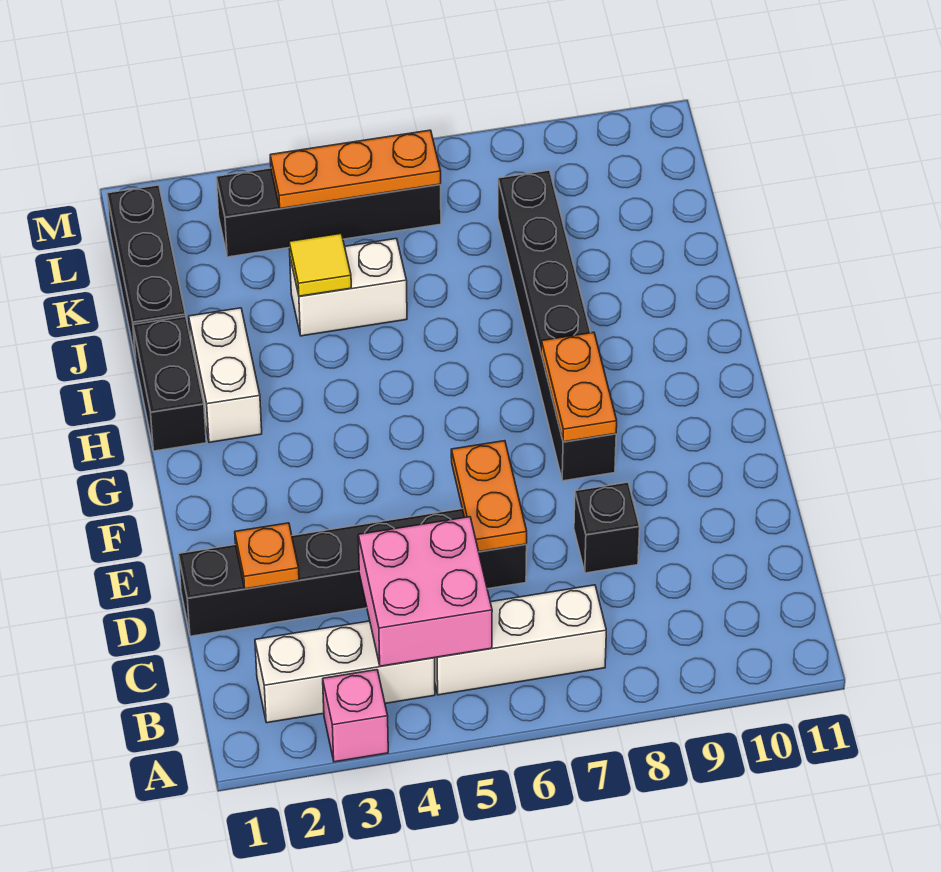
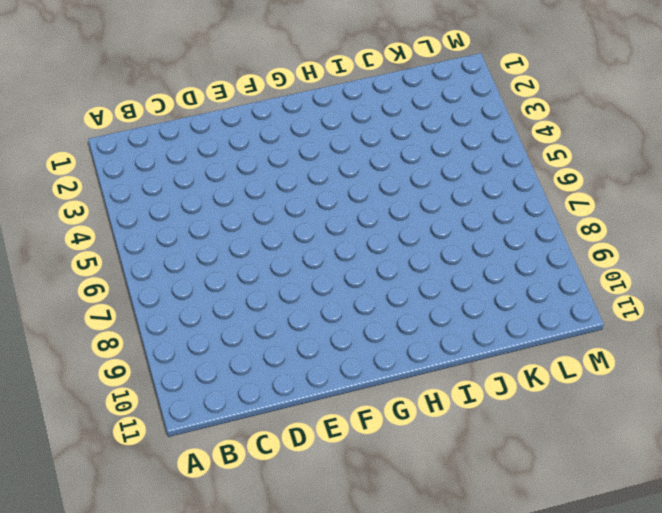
none -> pink 1x1 brick [323,670,388,762]
none -> white 1x3 brick [255,621,435,723]
none -> white 1x3 brick [435,585,606,695]

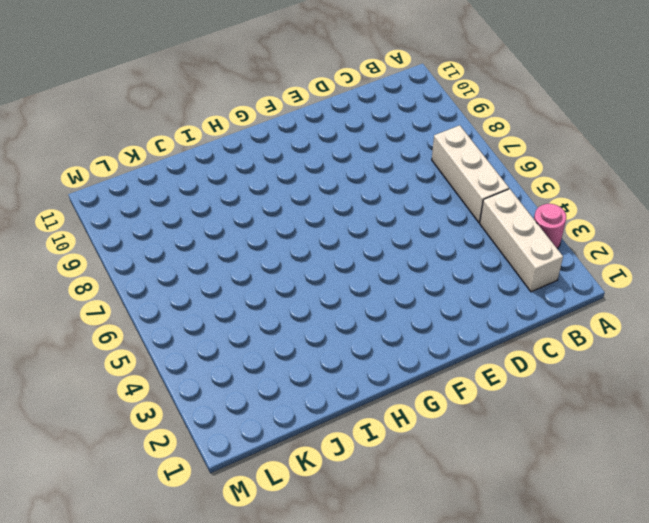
pink 1x1 round brick [534,204,566,249] -> pink 1x1 brick [323,670,388,762]
none -> black 1x6 brick [179,509,527,636]
none -> black 1x1 brick [574,482,640,573]
none -> black 1x6 brick [498,170,616,481]

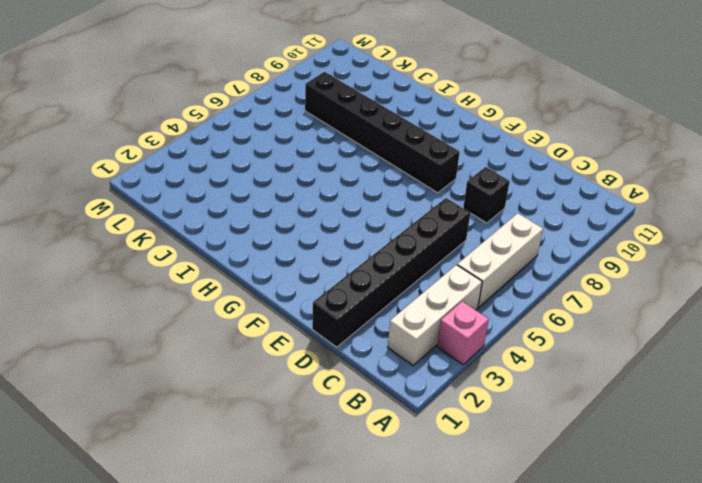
none -> black 1x2 brick [133,316,206,451]
none -> white 1x2 brick [189,308,262,442]
none -> black 1x3 brick [107,185,186,360]

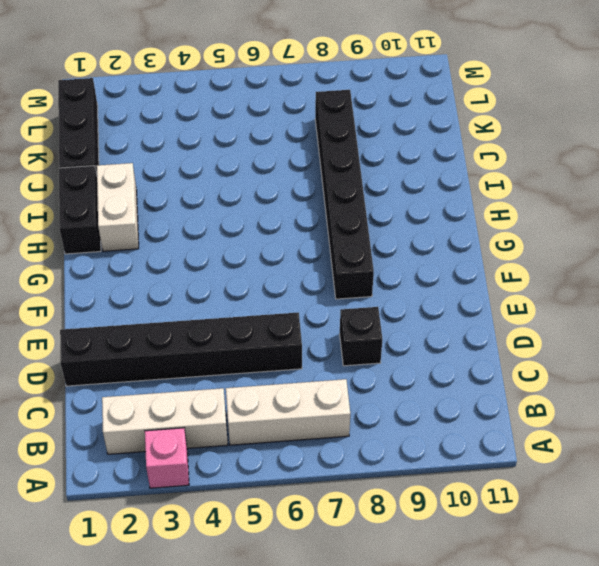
none -> white 1x2 brick [290,239,407,336]
none -> black 1x4 brick [216,168,441,257]
none -> pink 2x2 brick [358,517,492,666]

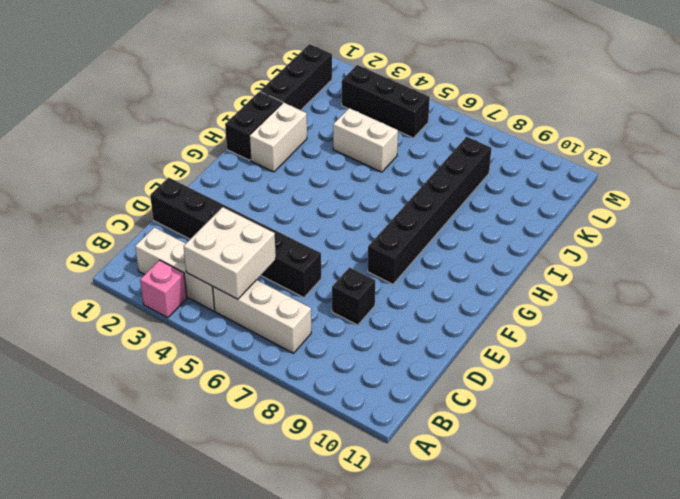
white 2x2 brick [184,207,276,299] -> pink 2x2 brick [358,517,492,666]
black 1x3 brick [342,65,430,138] -> black 1x4 brick [216,168,441,257]
none -> orange 1x1 plate [235,523,299,589]
none -> orange 1x2 plate [451,441,527,552]
none -> orange 1x2 plate [541,332,617,442]

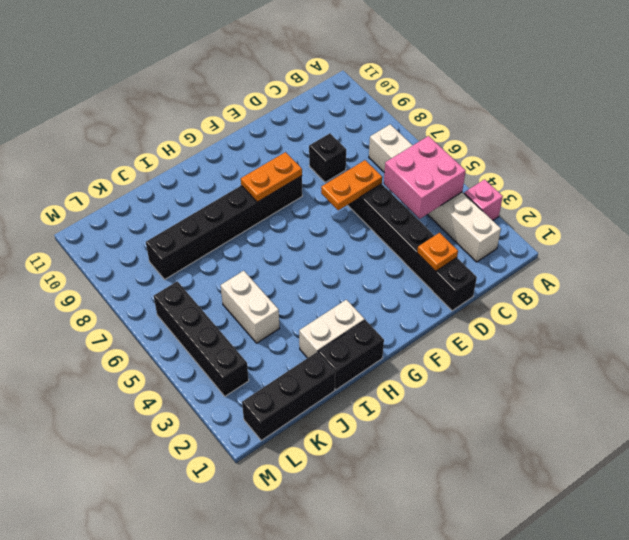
none -> yellow 1x1 tile [289,234,351,296]
none -> orange 1x3 plate [270,130,441,209]

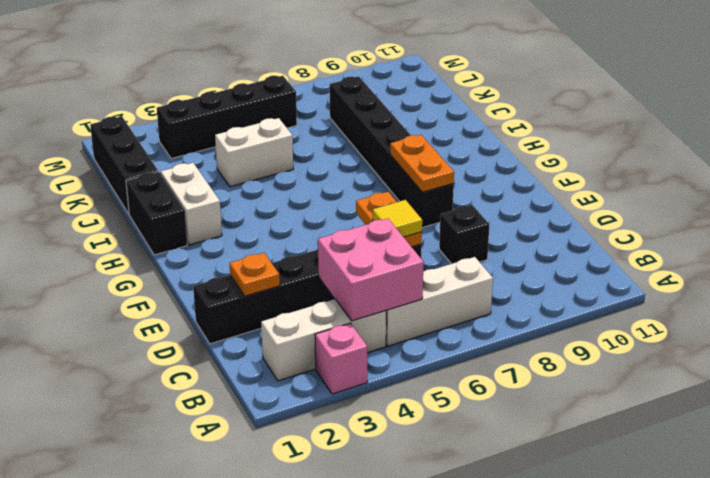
yellow 1x1 tile [373,200,422,237] -> yellow 1x1 tile moved to [289,234,351,296]
none -> orange 1x3 plate [270,130,441,209]

